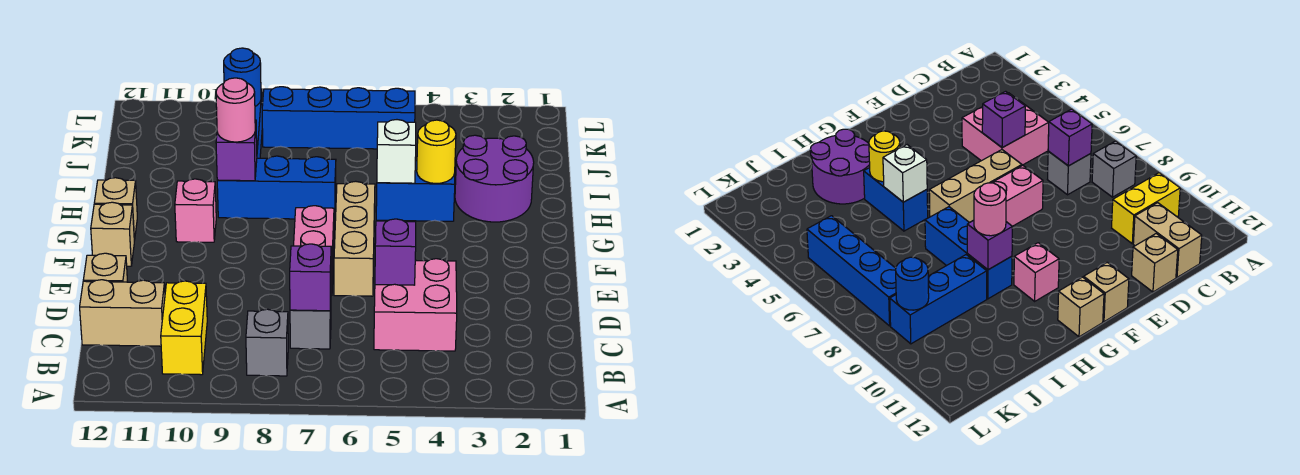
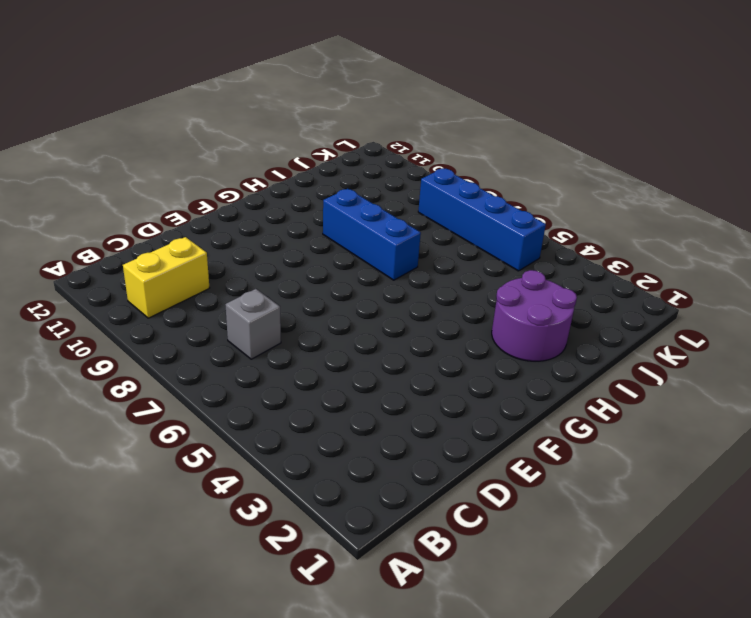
none -> grey 1x1 brick [246,309,288,376]
none -> pink 2x2 brick [374,259,457,351]
none -> tan 1x2 brick [80,280,165,346]

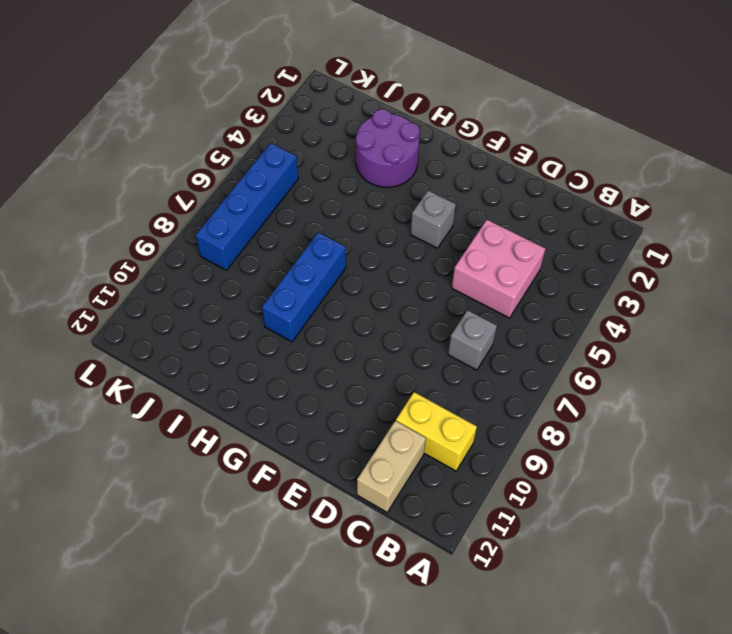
grey 1x1 brick [411,190,456,248] -> grey 1x1 brick moved to [246,309,288,376]
none -> tan 1x1 brick [83,253,128,282]
none -> tan 1x3 brick [334,181,375,296]
none -> pink 1x2 brick [294,206,334,296]

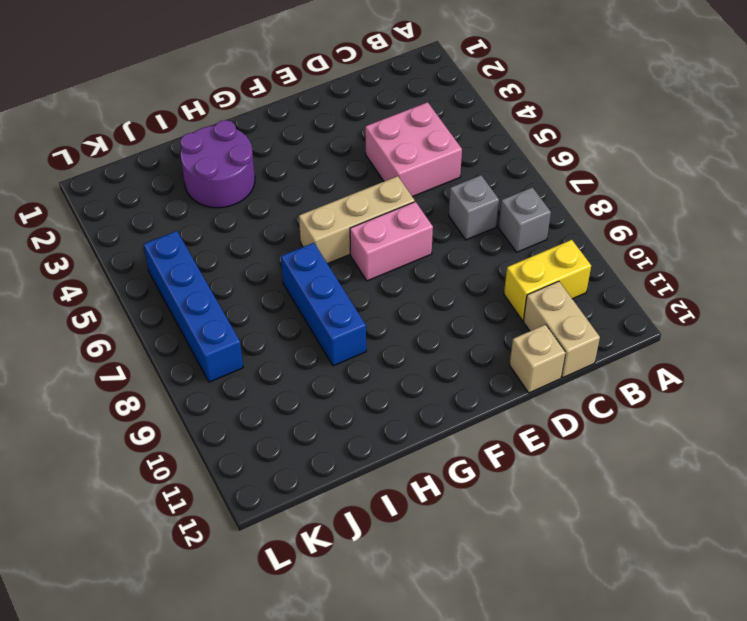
none -> tan 1x1 brick [91,202,134,266]
none -> pink 1x1 brick [175,179,216,242]
none -> tan 1x1 brick [94,178,137,241]

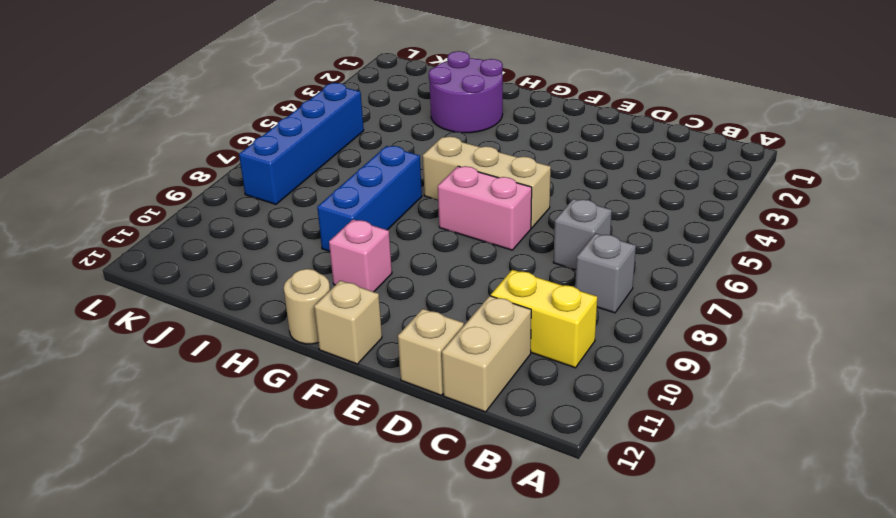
tan 1x1 round brick [284,269,330,344] -> tan 1x1 brick [94,178,137,241]
none -> pink 2x2 brick [374,259,457,351]
none -> blue 1x2 brick [376,161,455,221]
none -> blue 1x3 brick [890,255,987,344]

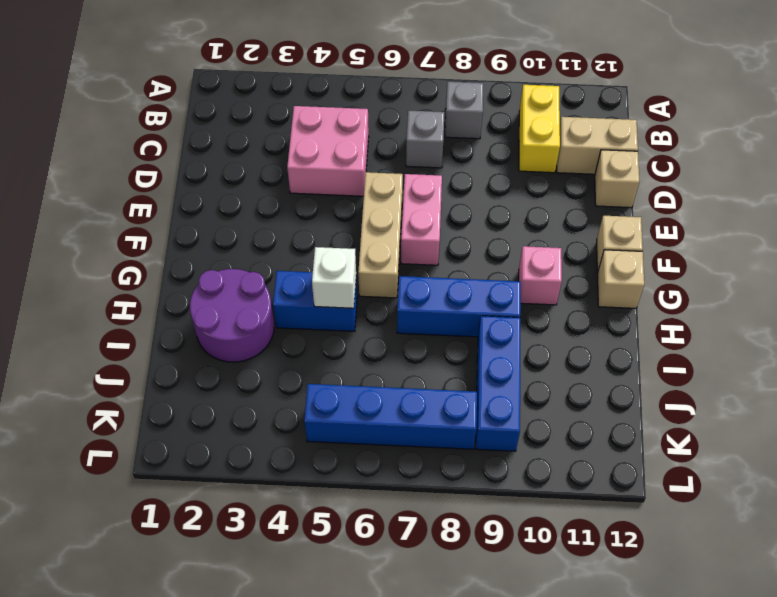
none -> purple 1x1 brick [290,244,331,311]
none -> purple 1x1 brick [375,219,416,285]
none -> yellow 1x1 round brick [417,120,456,184]

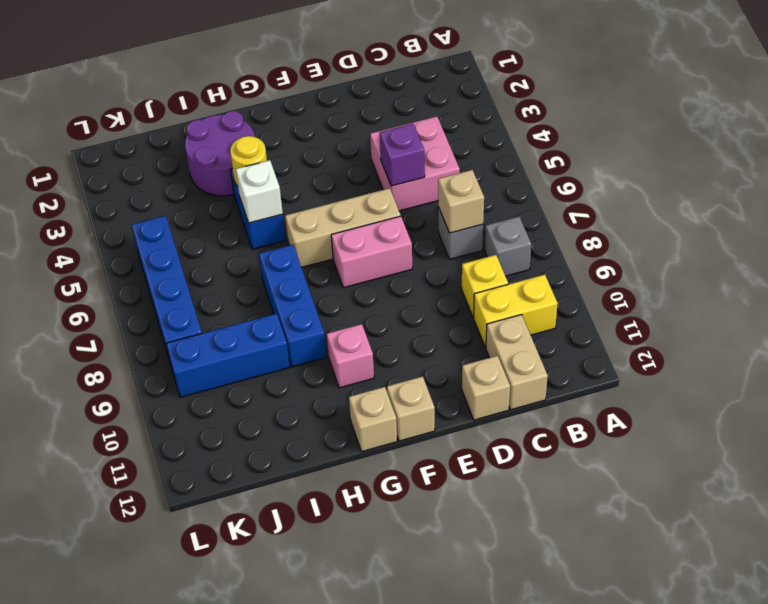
tan 1x1 brick [438,170,484,233] -> purple 1x1 brick [290,244,331,311]
yellow 1x1 brick [462,255,508,318] -> none
none -> purple 1x1 brick [216,120,257,181]
none -> blue 1x1 round brick [224,48,261,106]
none -> pink 1x1 round brick [216,78,255,142]

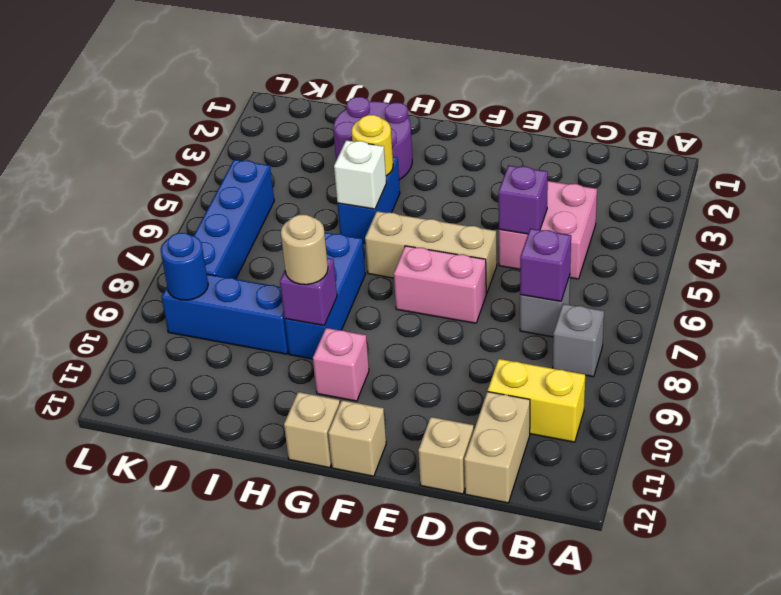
tan 1x1 round brick [281,215,328,285] -> pink 1x1 round brick [216,78,255,142]

